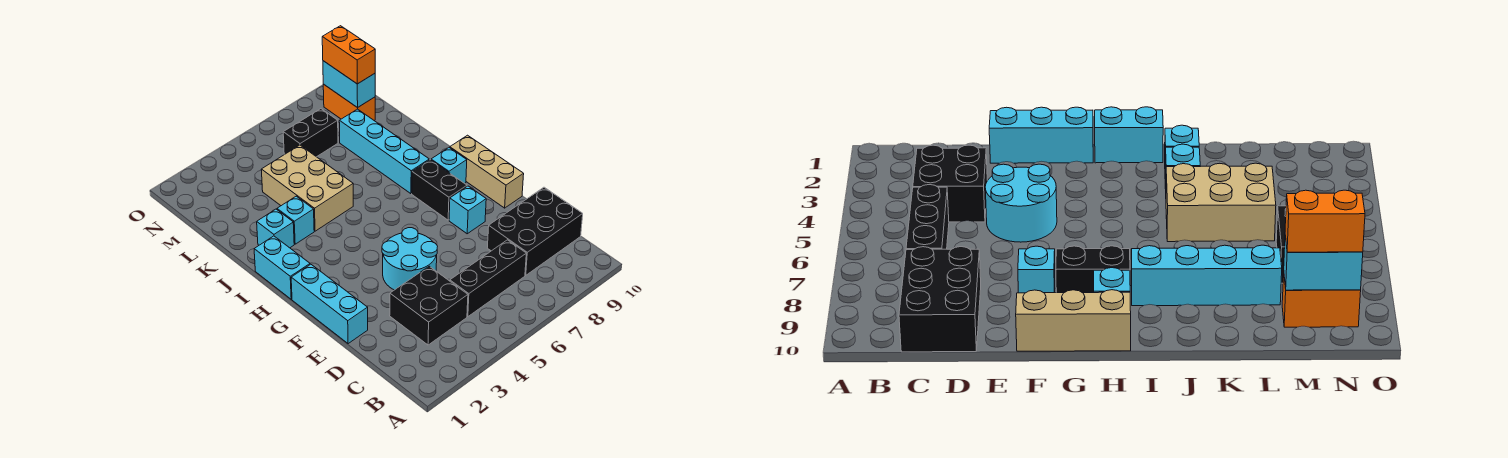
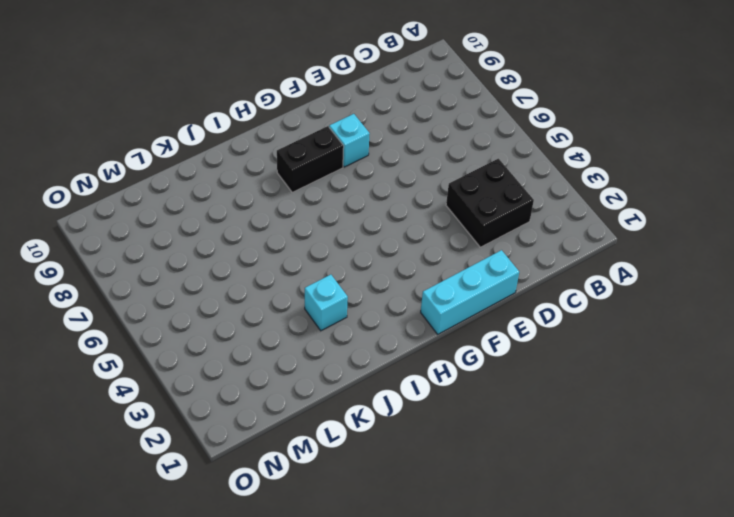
none -> black 1x3 brick [450,240,526,317]
none -> black 2x3 brick [488,187,583,275]
none -> cyan 2x2 round brick [382,228,438,290]

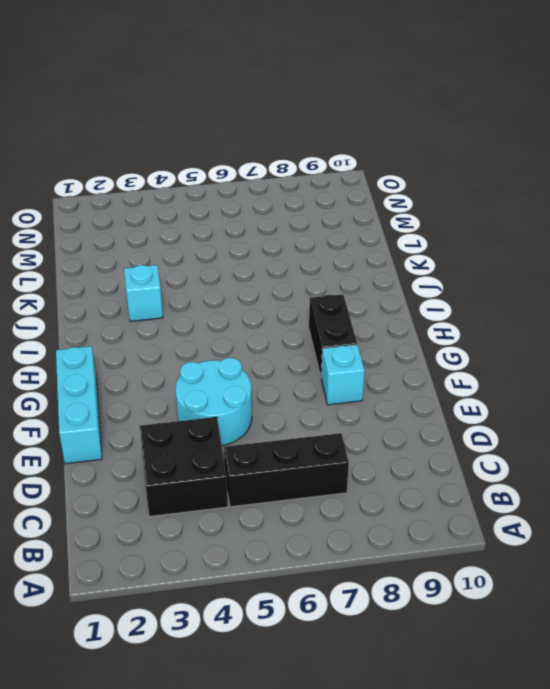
none -> black 2x3 brick [488,187,583,275]
none -> tan 1x3 brick [450,135,524,208]
none -> cyan 1x2 brick [254,236,310,299]

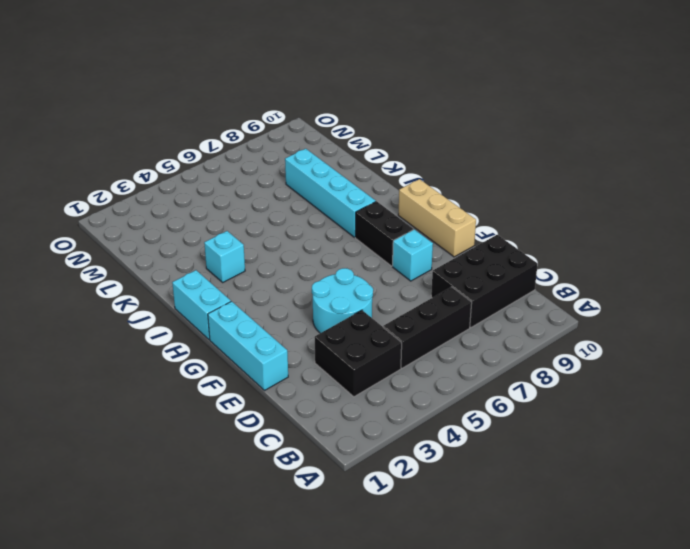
none -> cyan 1x1 brick [431,148,467,183]
none -> cyan 1x1 brick [257,209,294,248]
none -> tan 2x3 brick [261,145,353,231]

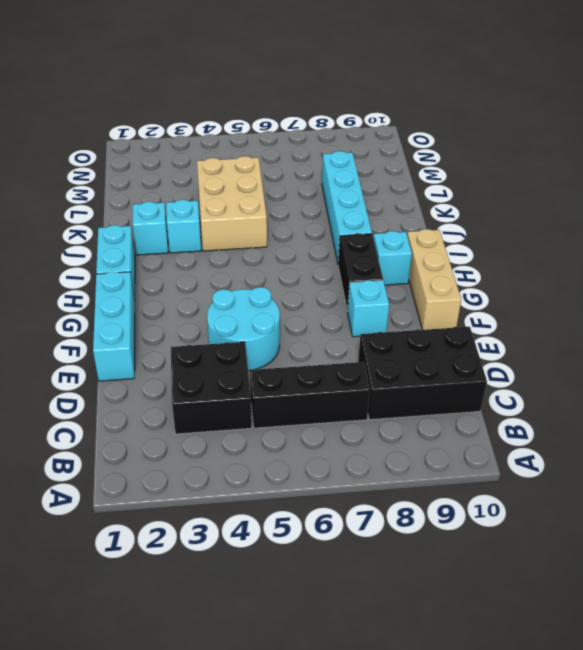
none -> black 1x2 brick [283,109,338,157]
none -> orange 1x2 brick [323,84,375,120]
none -> cyan 1x2 brick [323,61,375,108]

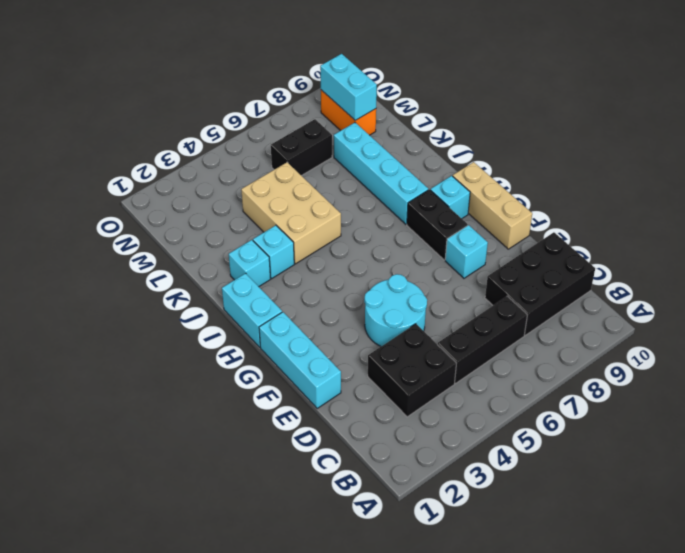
none -> orange 1x2 brick [322,26,375,84]

